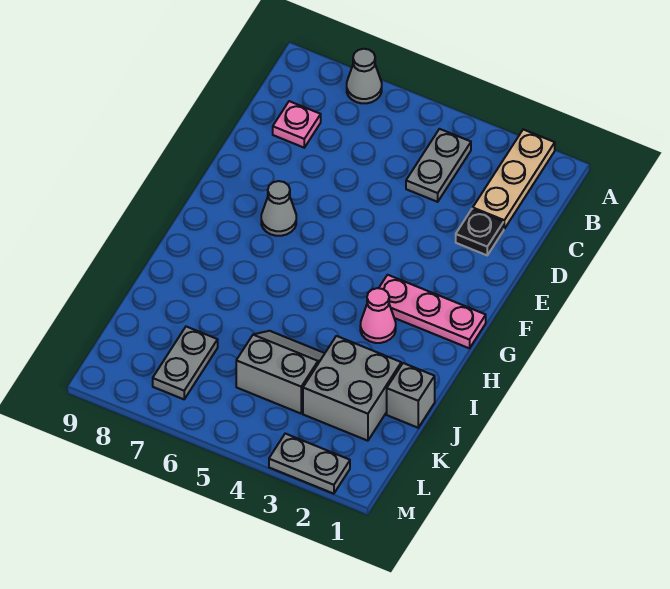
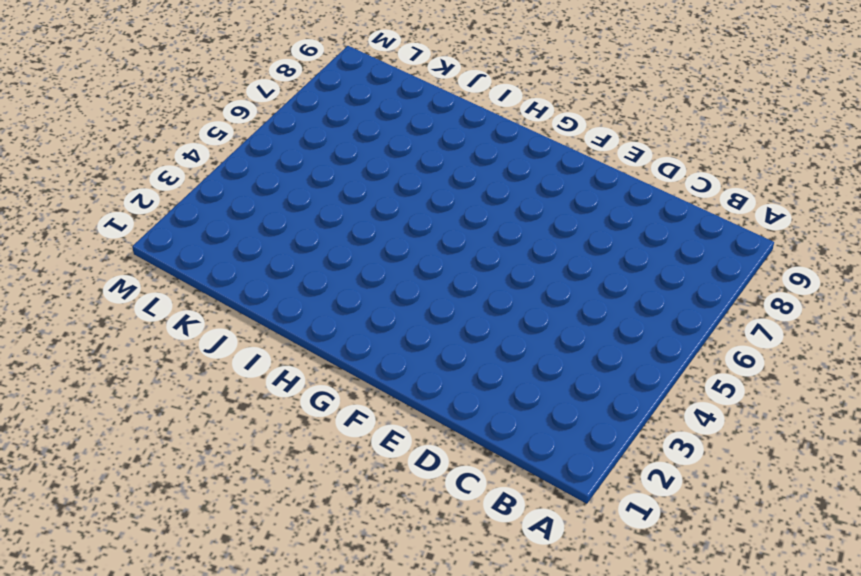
none -> tan 1x3 plate [473,129,555,229]
none -> grey 1x1 cone [347,49,382,103]
none -> grey 1x2 plate [406,129,471,202]

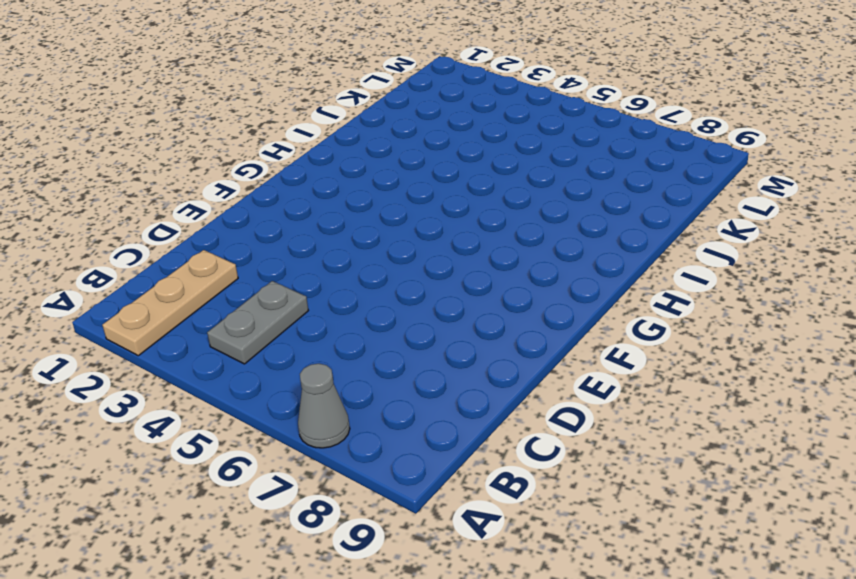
none -> pink 1x1 plate [273,101,321,148]
none -> black 1x1 plate [456,209,504,255]
none -> grey 1x1 cone [261,181,296,236]

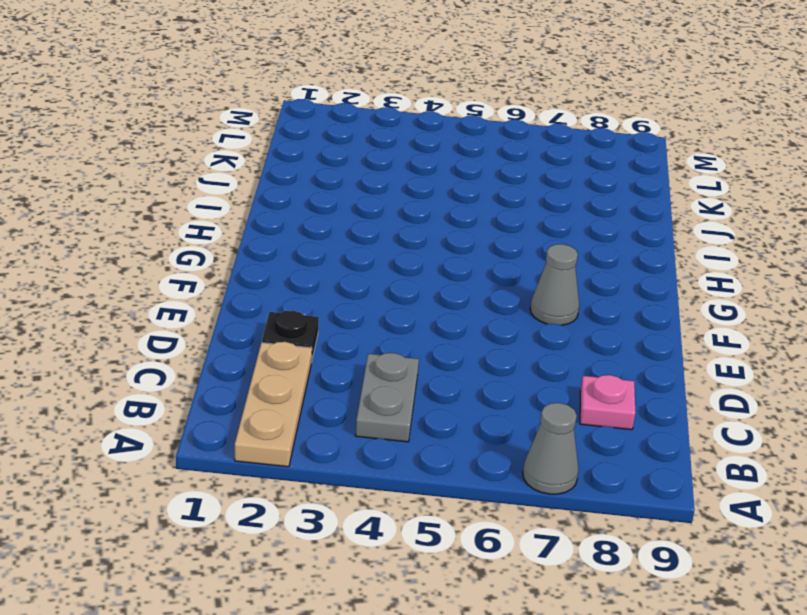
none -> pink 1x3 plate [379,275,486,348]
none -> pink 1x1 cone [360,288,396,343]
none -> grey 1x1 brick [387,363,435,428]

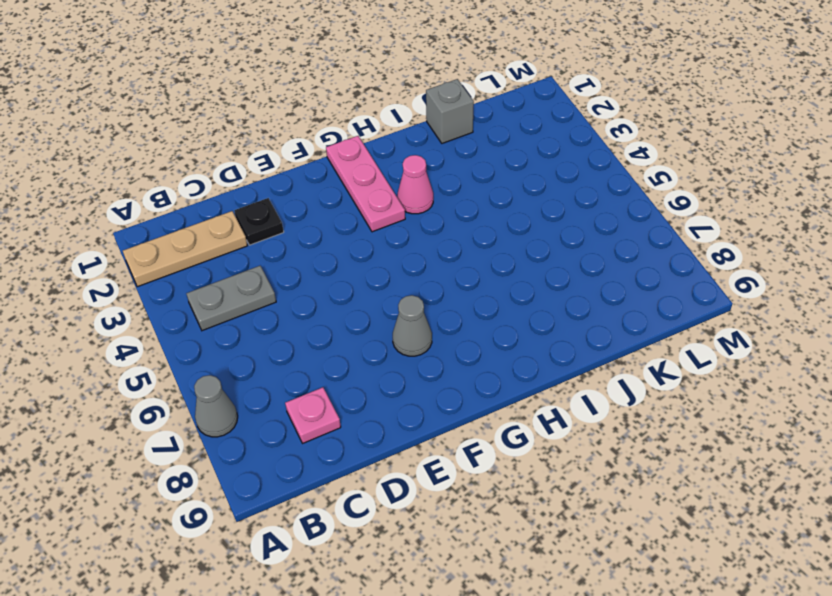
none -> grey 2x2 brick [303,336,401,441]
none -> grey 2x2 slope [236,331,325,413]
none -> grey 1x2 plate [153,327,218,399]

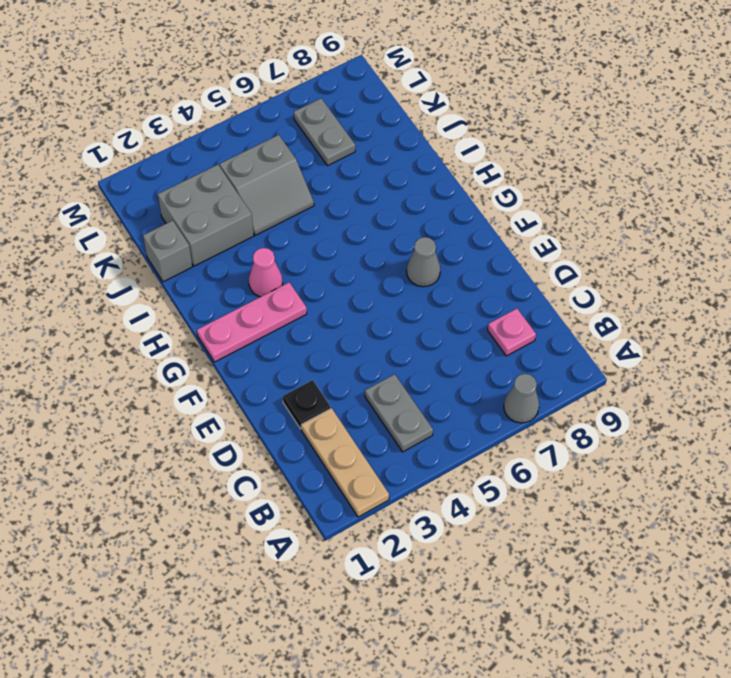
none -> grey 1x2 plate [269,434,350,494]

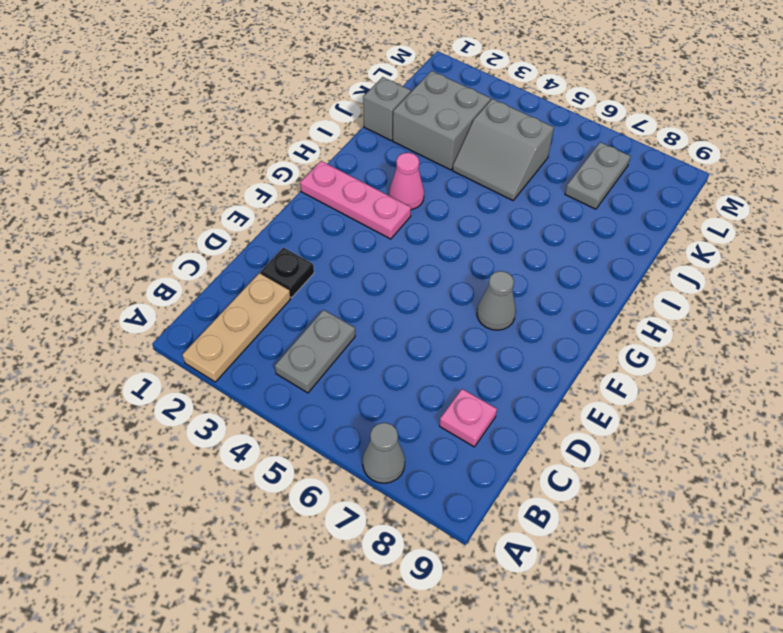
none -> grey 1x2 plate [269,434,350,494]

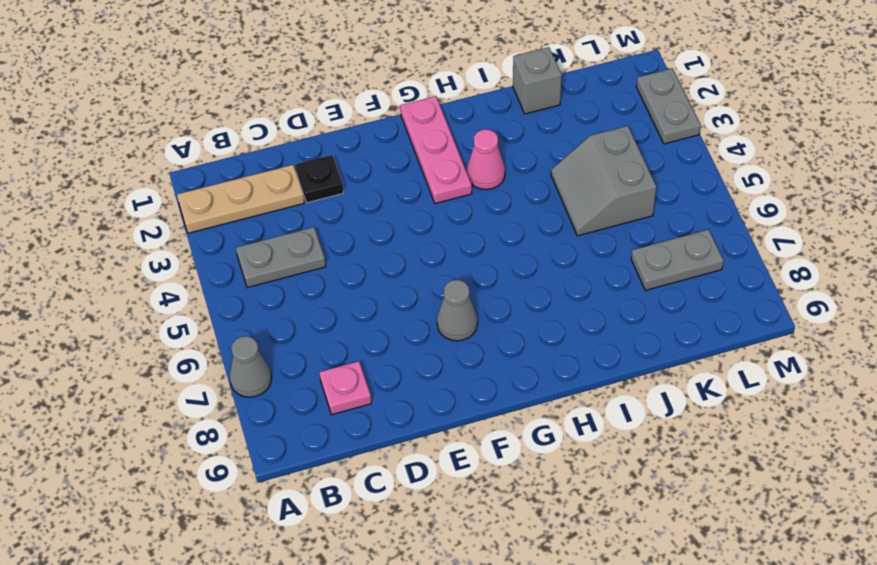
none -> grey 2x2 brick [303,336,401,441]

